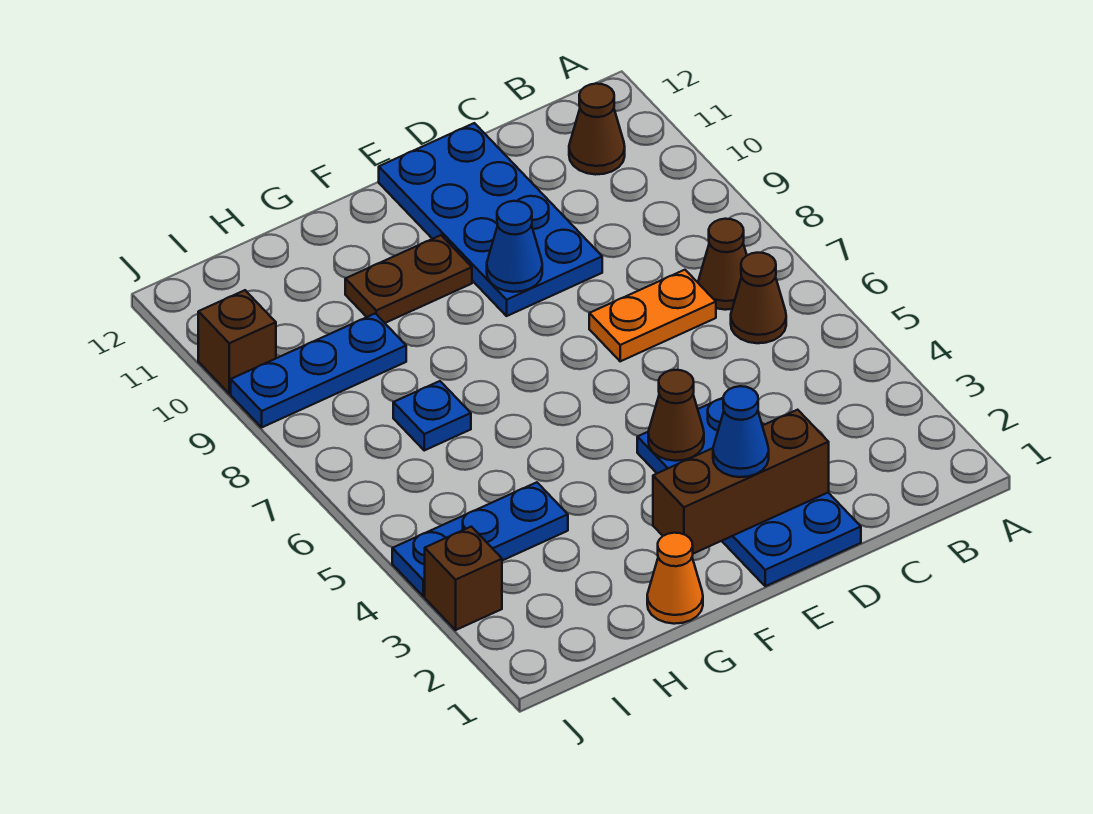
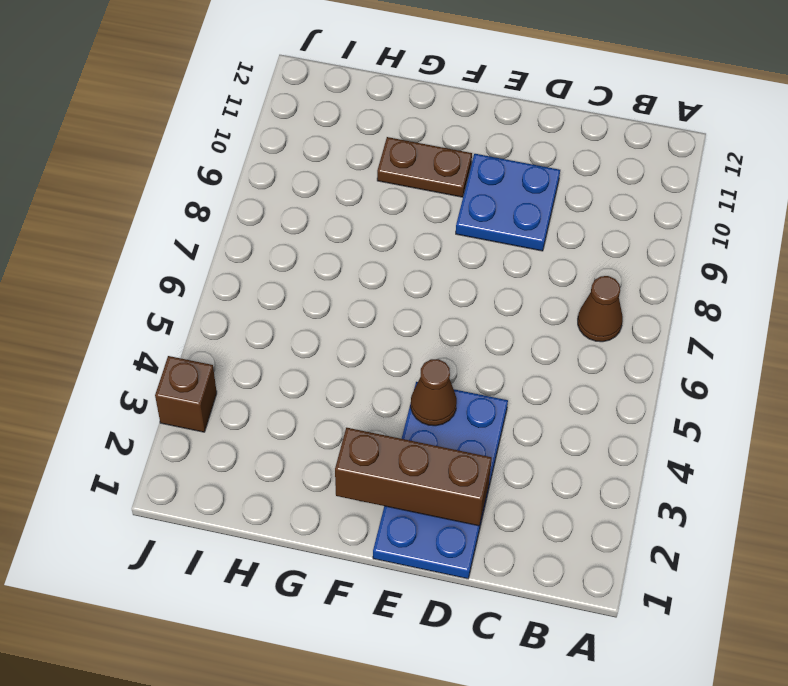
blue 2x2 plate [456,154,560,251] -> blue 2x4 plate [379,123,602,316]
none -> brown 1x1 cone [731,253,786,343]
none -> brown 1x1 cone [569,84,625,175]
none -> orange 1x2 plate [589,270,716,361]

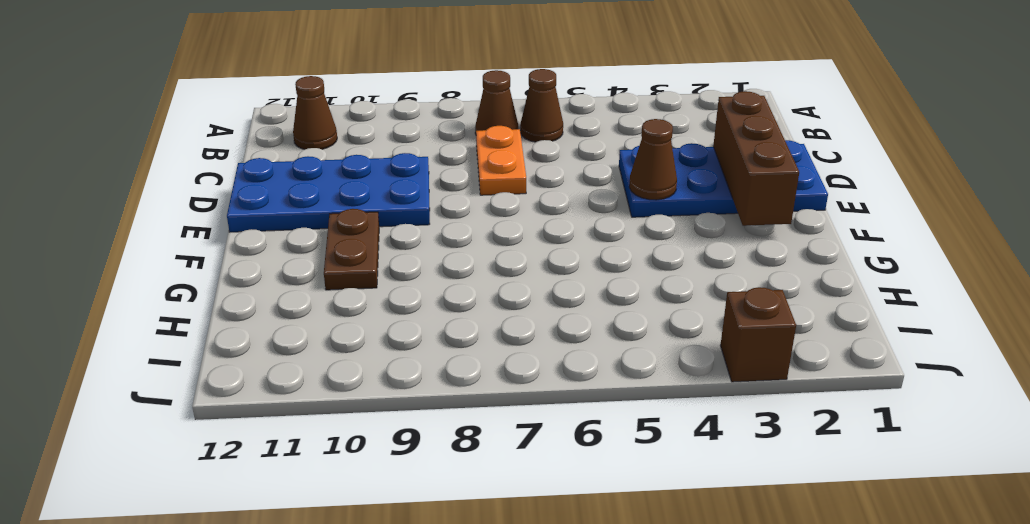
none -> orange 1x1 cone [647,533,703,624]
none -> blue 1x3 plate [392,482,568,596]
none -> blue 1x1 plate [393,381,471,450]

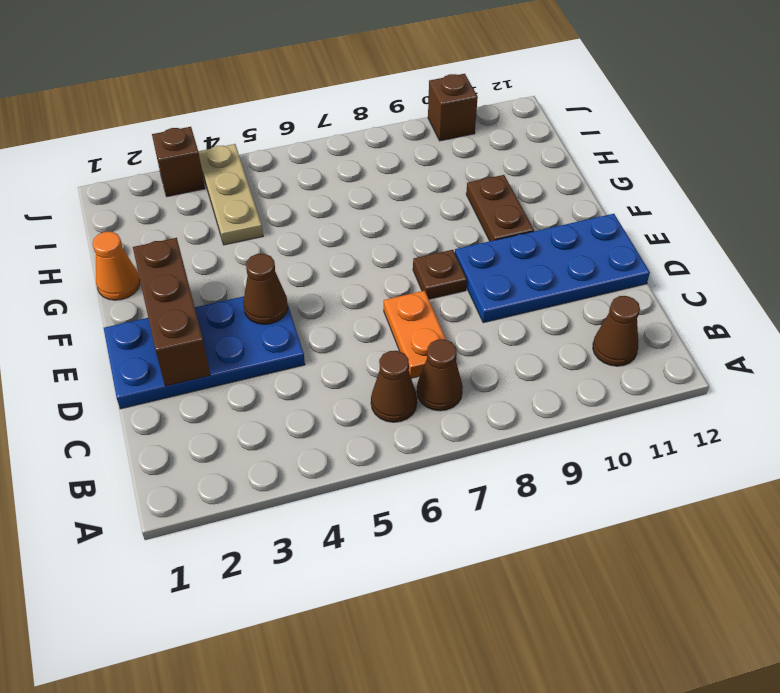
brown 1x1 plate [413,250,467,299] -> none
tan 1x3 plate [198,144,263,245] -> blue 1x3 plate [392,482,568,596]
none -> blue 1x1 plate [393,381,471,450]
none -> blue 1x3 plate [231,313,406,427]
none -> blue 1x1 cone [487,201,542,292]

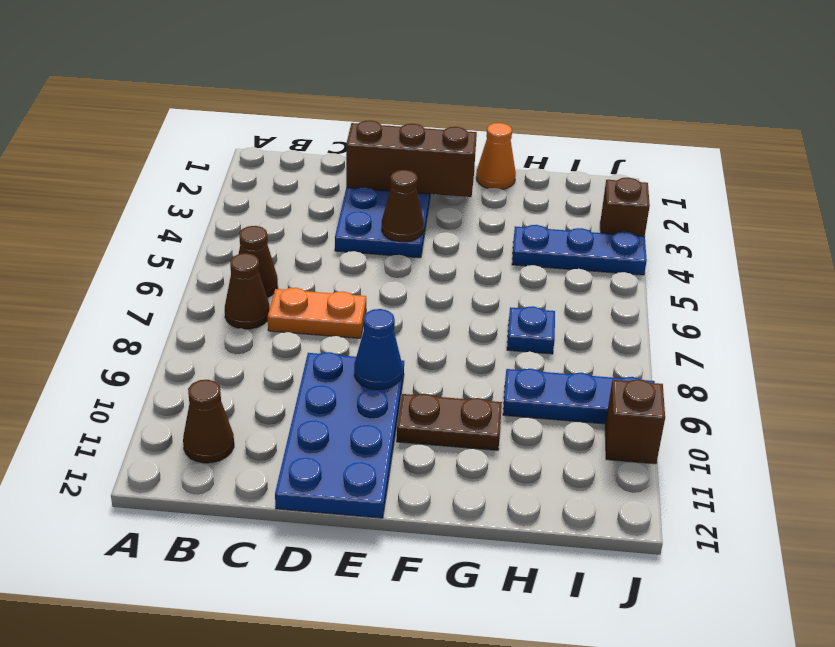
none -> blue 1x1 cone [713,386,769,477]

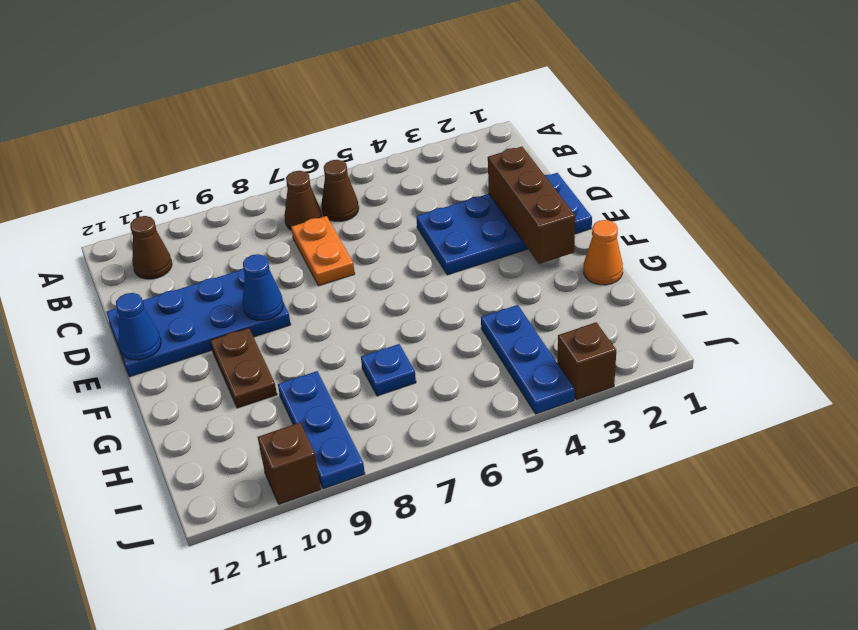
blue 1x1 cone [116,293,161,360] -> blue 1x1 cone moved to [713,386,769,477]
none -> brown 1x1 cone [648,370,704,461]

